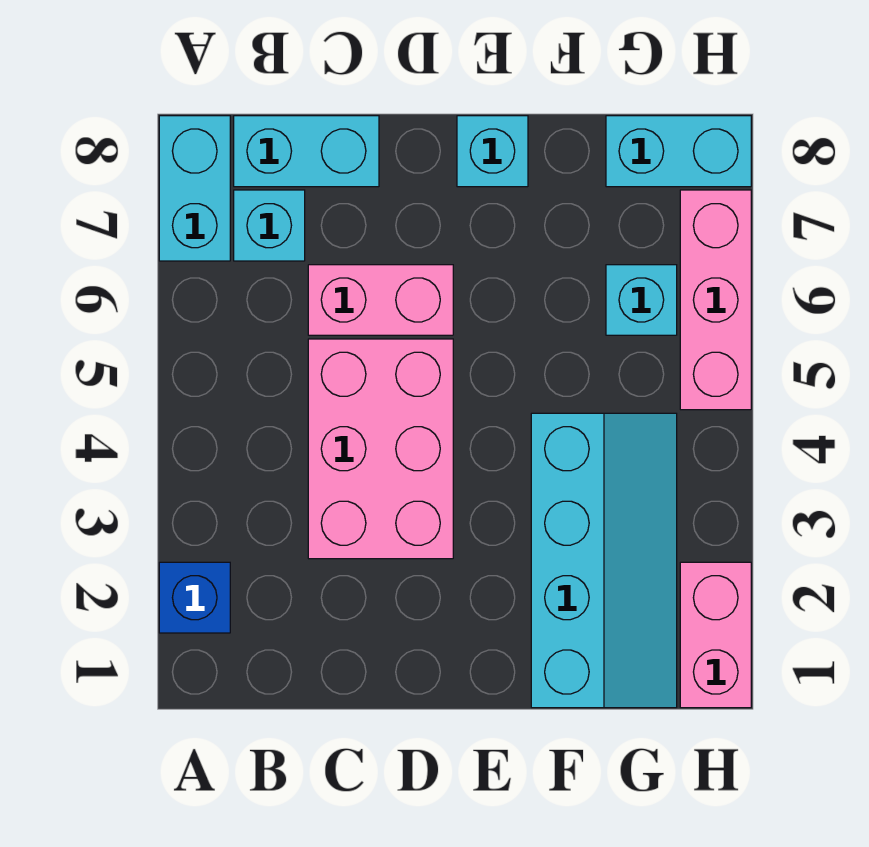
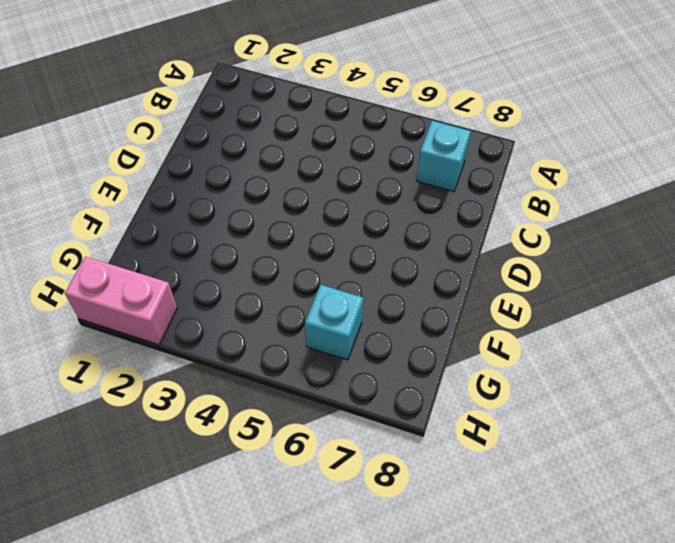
none -> blue 1x1 brick [159,562,230,633]
none -> cyan 1x2 brick [159,116,230,261]
none -> cyan 1x2 brick [234,116,379,187]

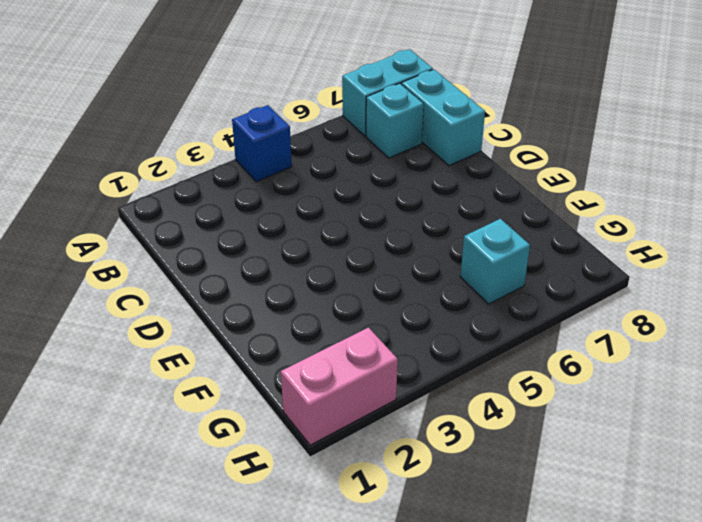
blue 1x1 brick [232,105,292,182] -> blue 1x1 brick moved to [159,562,230,633]
none -> pink 2x3 brick [308,339,453,559]
none -> pink 1x2 brick [308,265,453,335]
none -> cyan 1x1 brick [457,116,528,187]

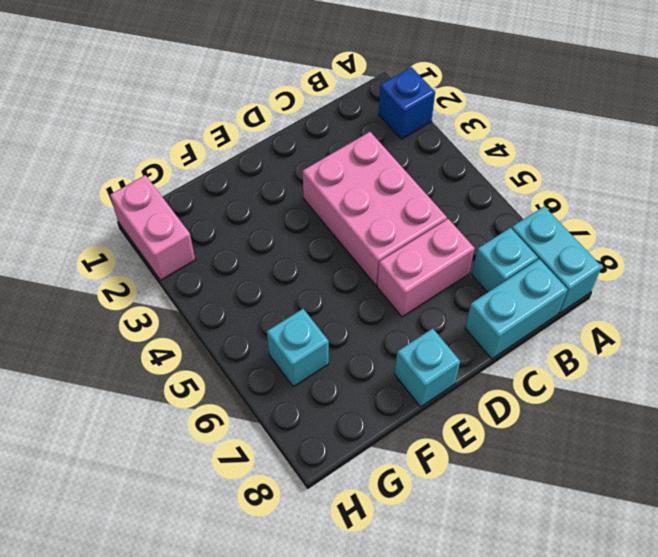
none -> cyan 2x4 slope [531,413,677,708]
none -> cyan 1x2 brick [606,116,751,187]
none -> pink 1x3 brick [680,190,751,410]

